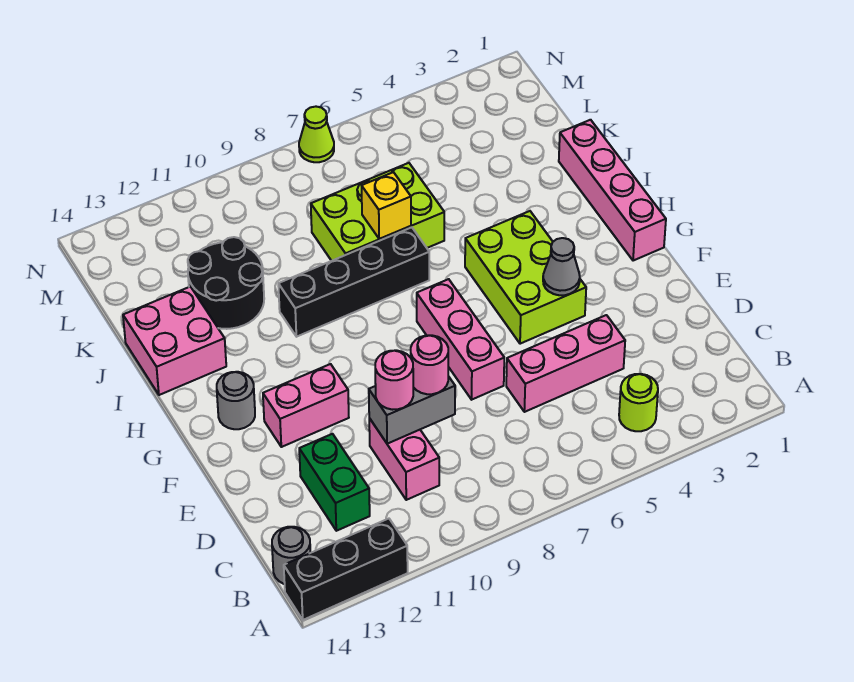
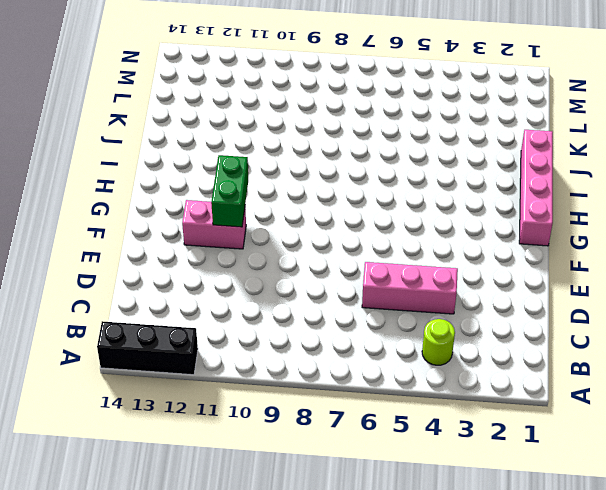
green 1x2 brick [211,155,248,227] -> green 1x2 brick moved to [299,434,370,531]
none -> grey 1x1 round brick [272,527,310,584]
none -> pink 1x2 brick [369,418,439,500]
none -> pink 1x3 brick [417,279,504,400]

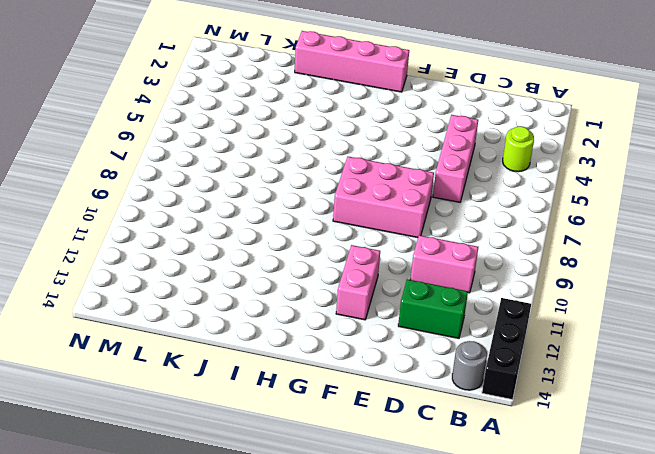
pink 2x3 brick [333,157,434,238] -> pink 1x3 brick [417,279,504,400]
none -> lime 2x3 brick [465,211,586,344]
none -> grey 1x1 round brick [217,372,255,429]
none -> black 1x4 brick [278,227,429,337]

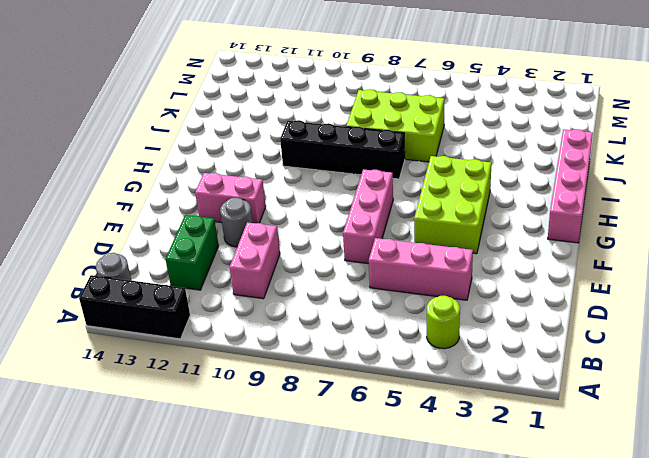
grey 1x1 round brick [220,197,253,247] -> grey 1x1 round brick moved to [217,372,255,429]
none -> pink 2x2 brick [123,287,226,395]
none -> black 2x2 round brick [188,237,264,329]
none -> lime 1x1 cone [299,107,334,162]

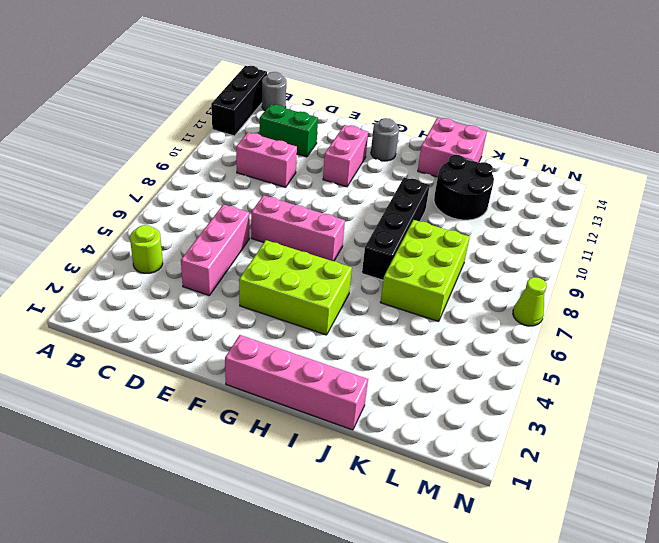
none -> grey 1x2 brick [369,376,455,444]
none -> grey 1x1 cone [543,238,580,295]
none -> yellow 1x1 brick [362,172,411,239]

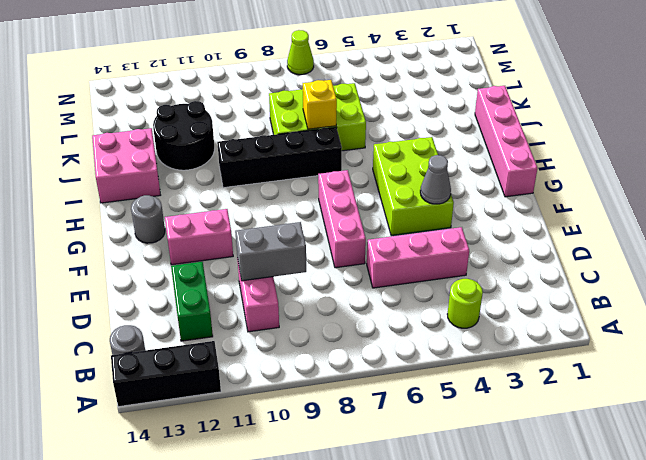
none -> pink 1x1 round brick [411,335,448,394]
none -> pink 1x1 round brick [375,350,413,410]

